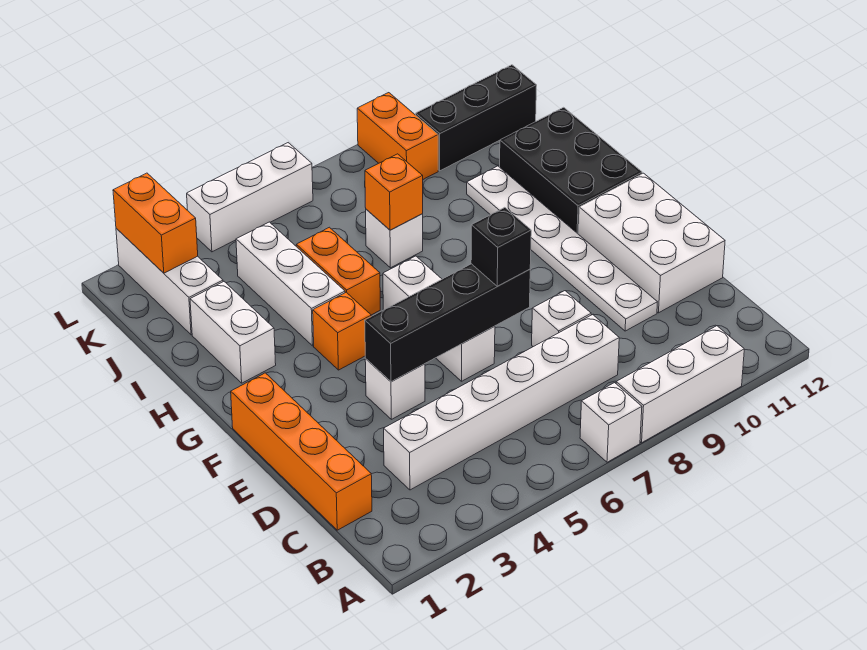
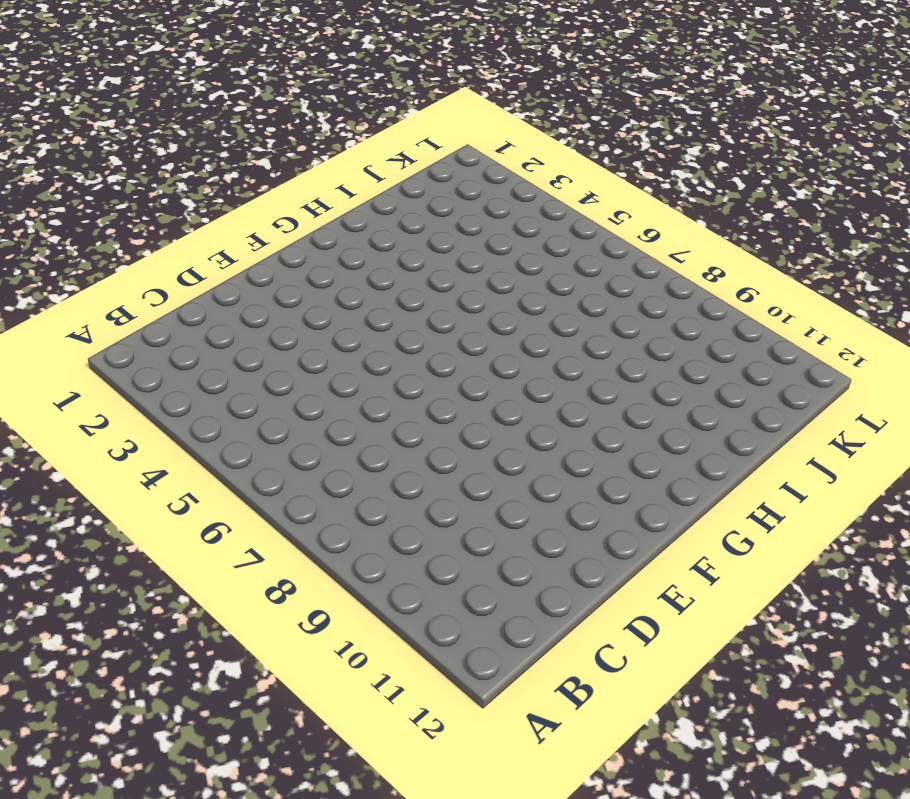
none -> white 1x1 brick [580,383,642,462]
none -> white 1x3 brick [616,326,744,443]
none -> orange 1x4 brick [231,373,372,530]

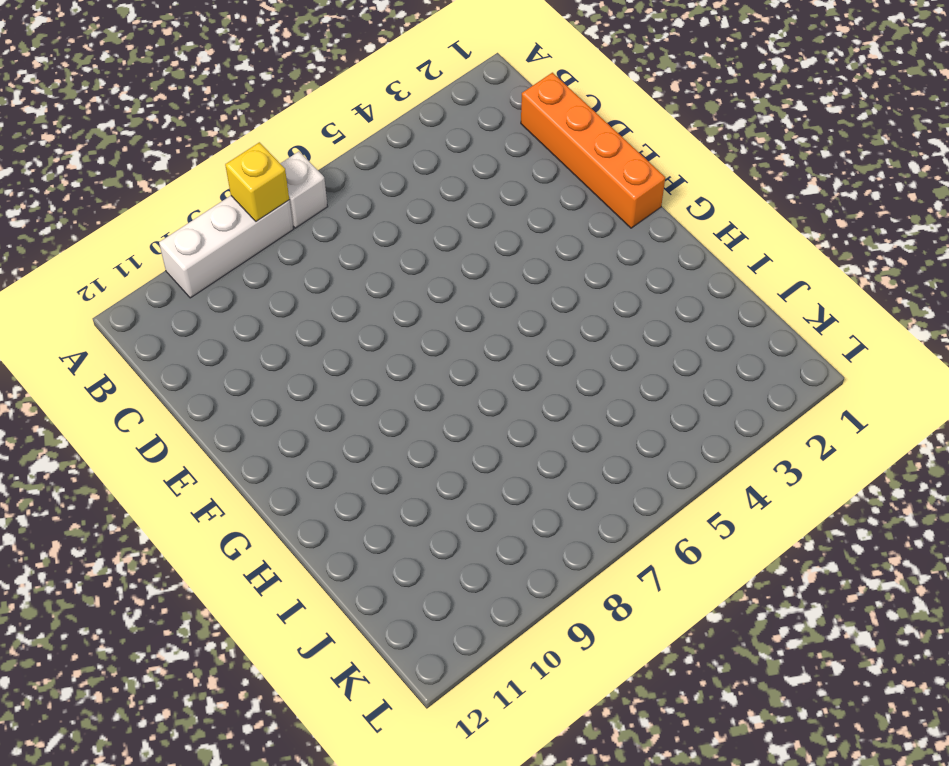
yellow 1x1 brick [225,142,289,221] -> none
none -> white 1x6 brick [384,315,619,490]
none -> white 1x1 brick [532,291,591,347]
none -> white 1x6 plate [467,166,657,331]

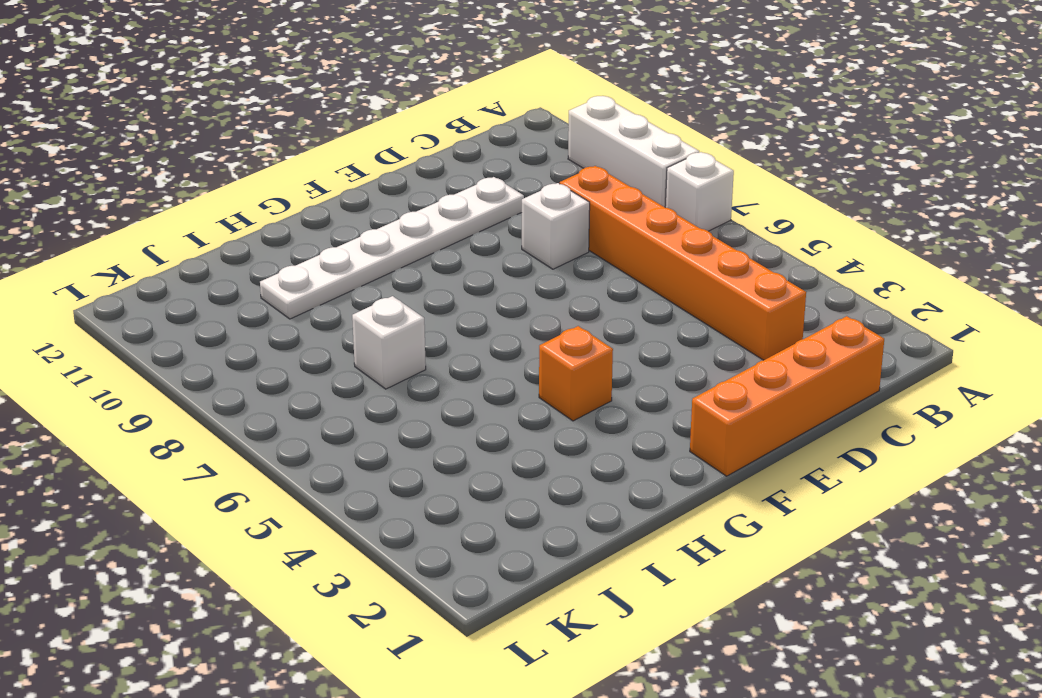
orange 1x6 brick [560,166,806,360] -> white 1x6 brick [384,315,619,490]
none -> white 2x3 brick [579,173,725,313]
none -> white 1x1 brick [365,359,425,419]
none -> white 1x3 brick [383,256,495,381]

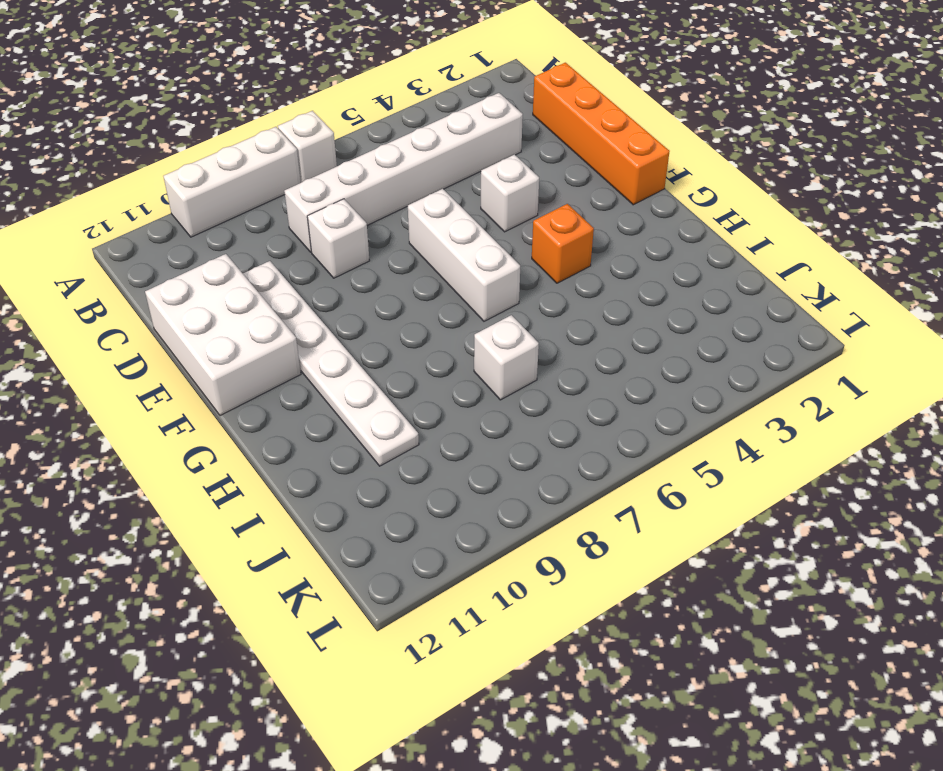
none -> black 2x3 brick [500,107,642,234]
none -> white 1x2 brick [190,282,276,383]
none -> white 1x3 brick [236,222,345,346]

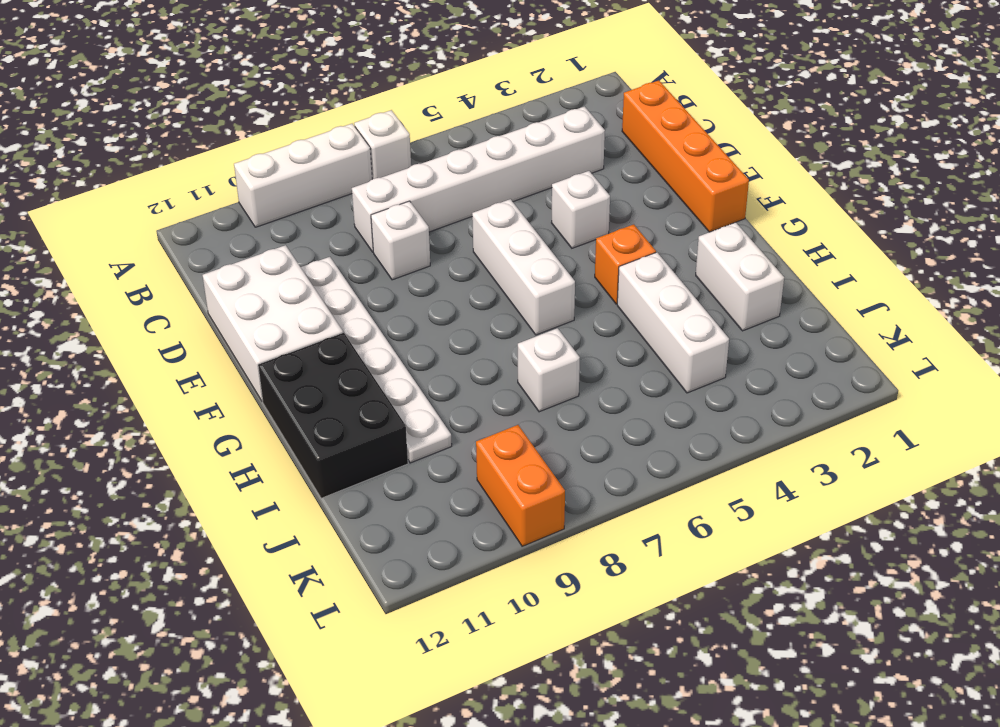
none -> orange 1x2 brick [296,227,380,315]
none -> white 1x3 brick [116,228,223,335]
none -> black 1x3 brick [416,65,537,171]

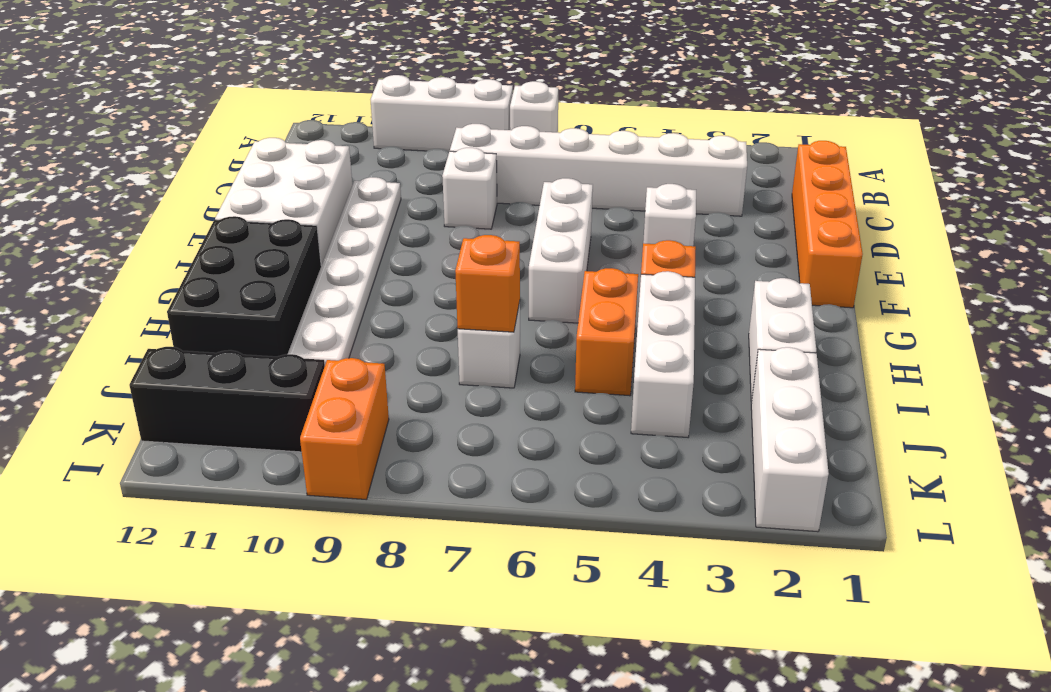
none -> white 1x3 brick [187,143,313,252]
none -> black 1x4 brick [365,264,530,382]
none -> orange 1x2 brick [113,173,198,273]

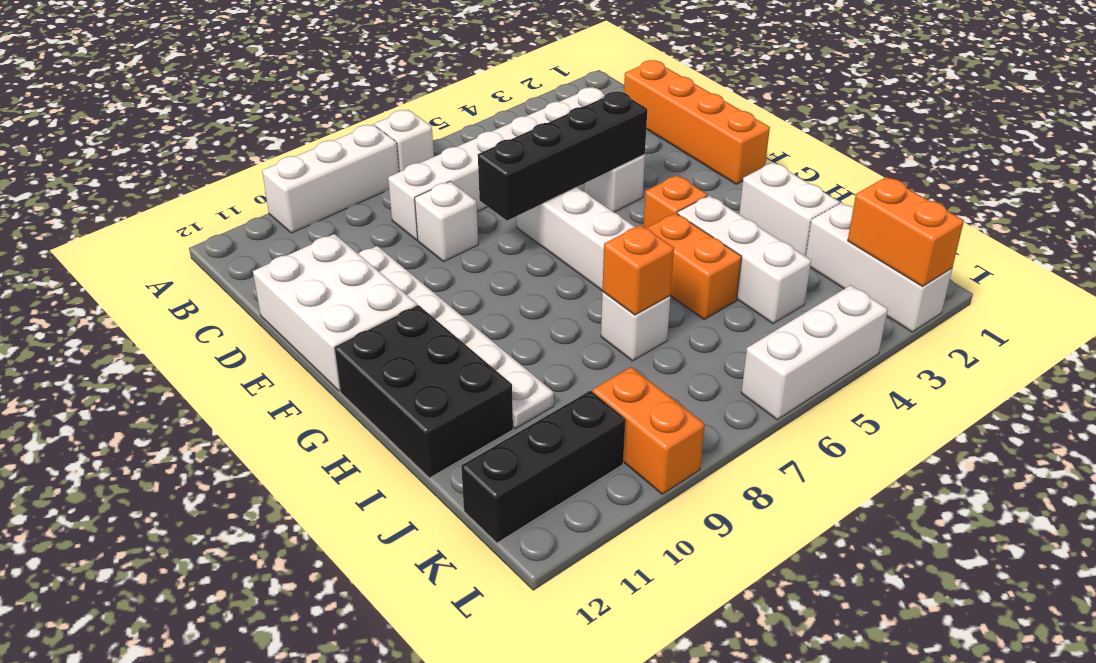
none -> black 1x1 brick [471,207,531,286]

